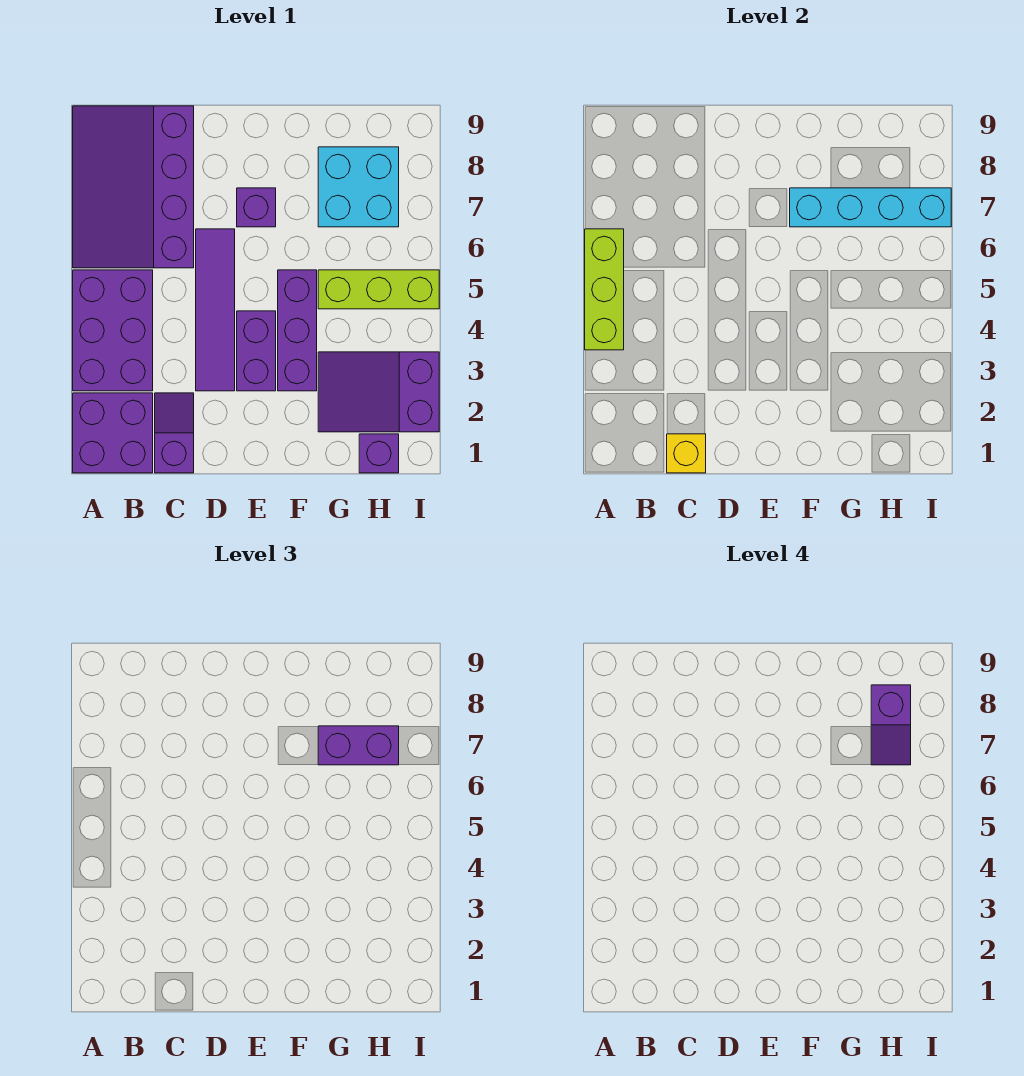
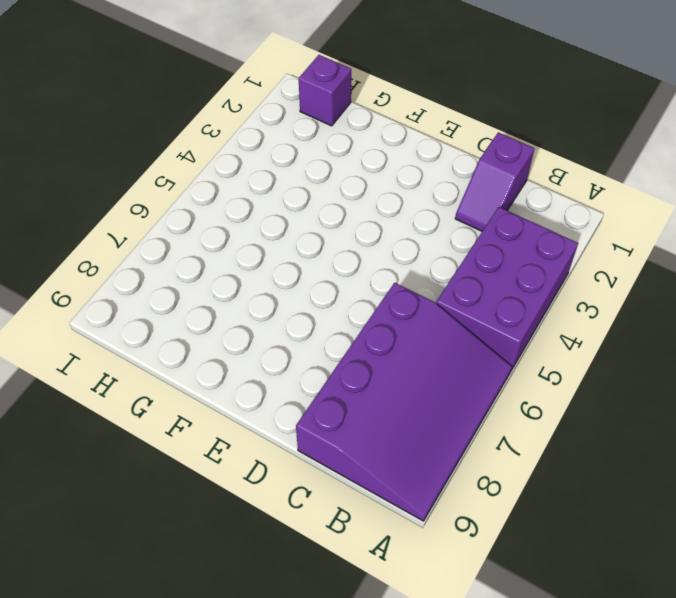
none -> purple 2x2 brick [73,393,153,473]
none -> purple 1x4 tile [196,229,235,391]
none -> purple 1x2 brick [237,311,276,391]

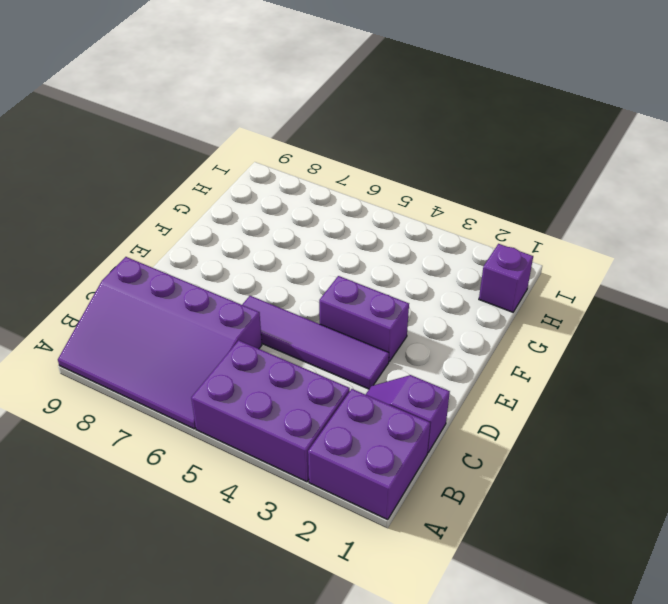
none -> purple 1x1 brick [237,188,276,227]
none -> purple 1x3 brick [278,270,317,391]
none -> purple 2x3 slope [318,352,439,432]

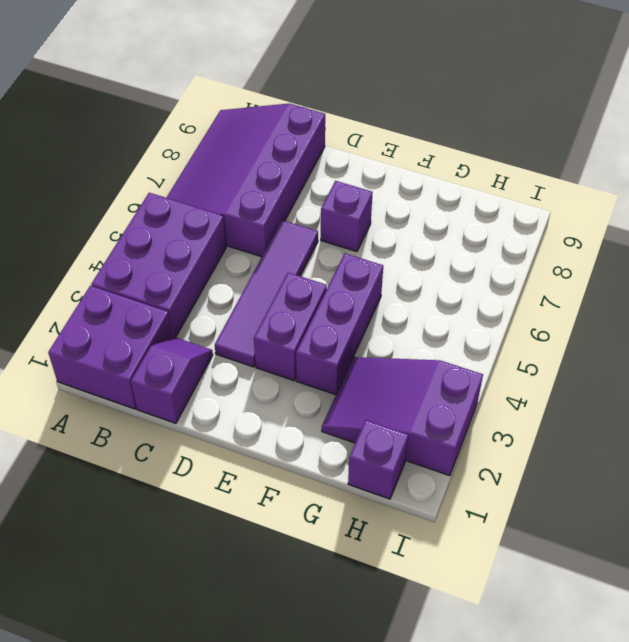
none -> lime 1x3 brick [318,270,439,309]
none -> cyan 2x2 brick [318,147,399,227]
none -> lime 1x3 brick [585,229,624,350]

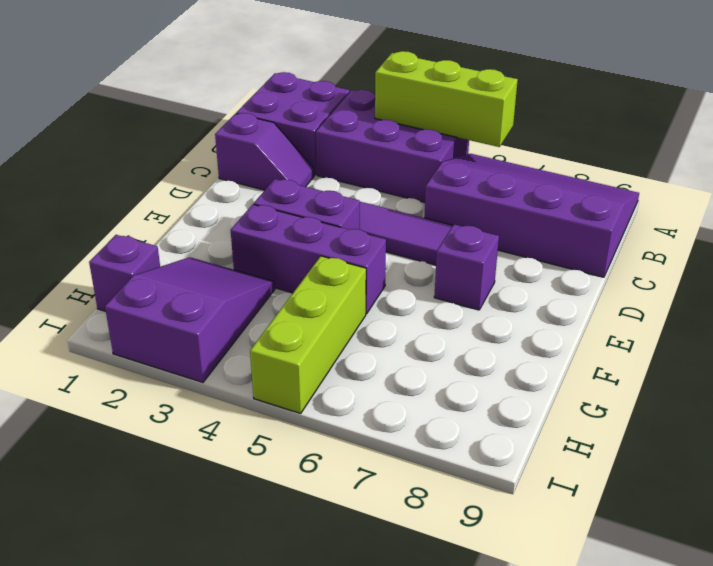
none -> cyan 2x2 brick [318,147,399,227]
none -> yellow 1x1 brick [667,434,706,473]
none -> cyan 1x4 brick [790,188,951,227]

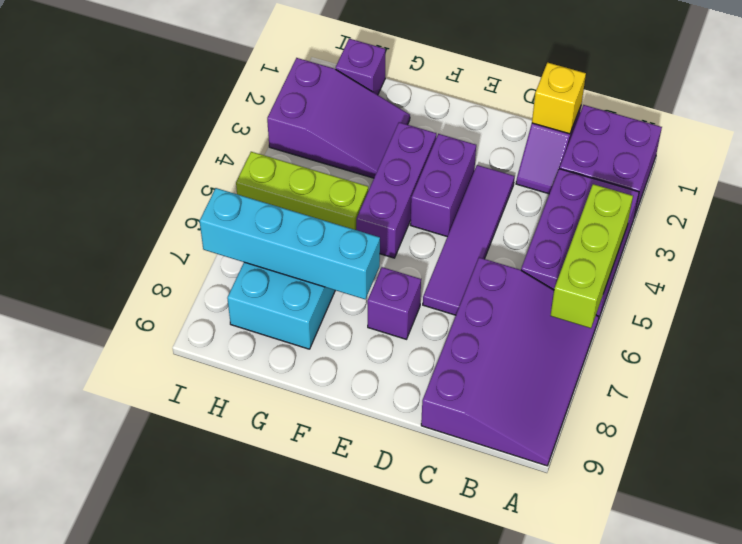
none -> purple 1x2 brick [318,726,399,765]
none -> purple 1x2 slope [871,685,911,765]

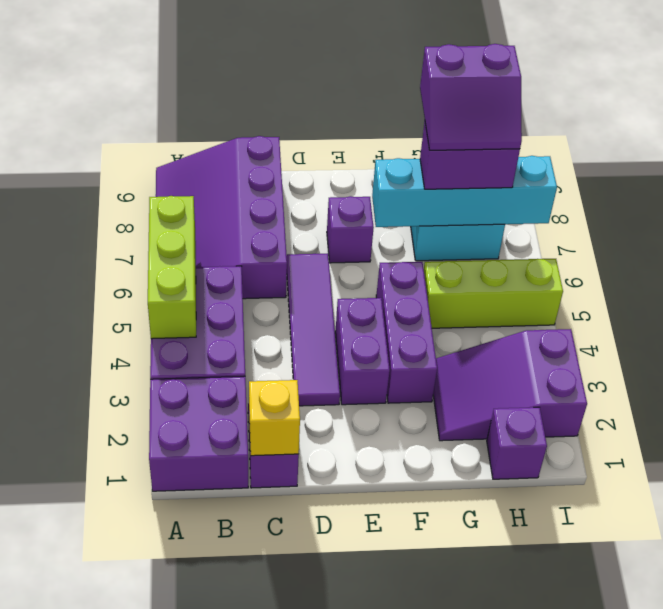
purple 2x2 slope [420,44,522,150] -> purple 1x2 slope [871,685,911,765]

